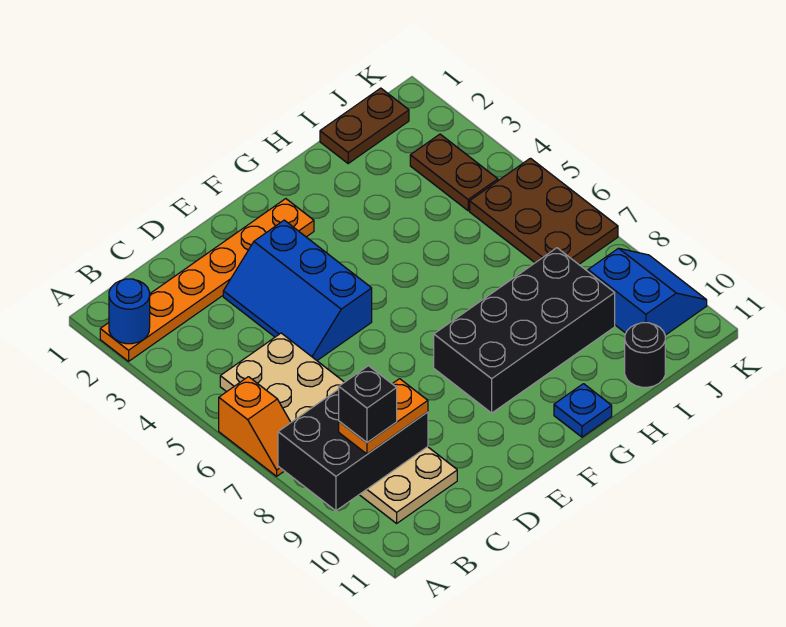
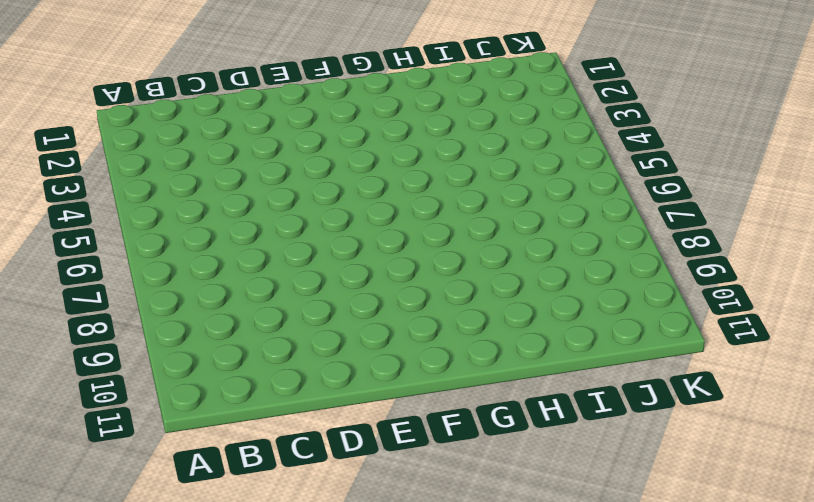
none -> orange 1x6 plate [100,199,314,361]
none -> orange 1x2 slope [219,377,291,476]
none -> tan 2x6 plate [220,333,457,523]

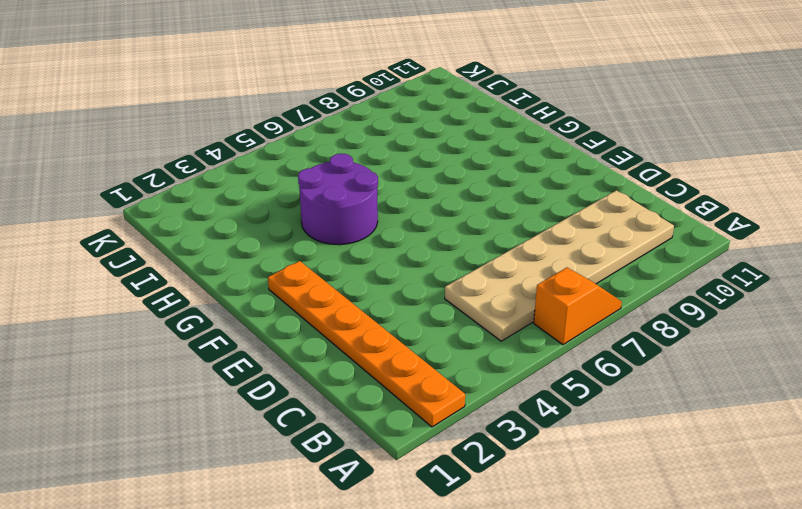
purple 2x2 round brick [298,154,378,245] -> none
none -> blue 2x3 slope [223,220,372,360]
none -> black 2x4 brick [434,248,615,413]
none -> blue 1x1 plate [554,384,612,437]

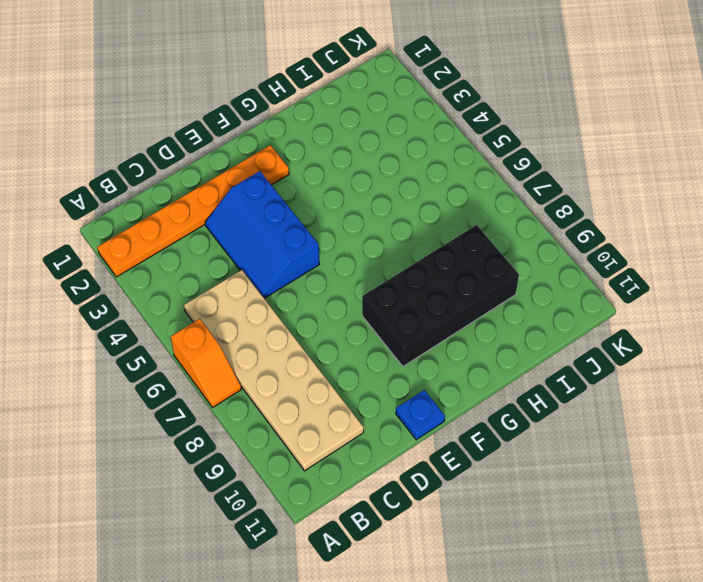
blue 1x1 plate [396,390,445,440] -> blue 1x1 plate moved to [554,384,612,437]
none -> brown 1x2 plate [320,88,409,163]
none -> black 1x1 round brick [625,323,665,387]
none -> brown 1x2 plate [410,134,498,211]

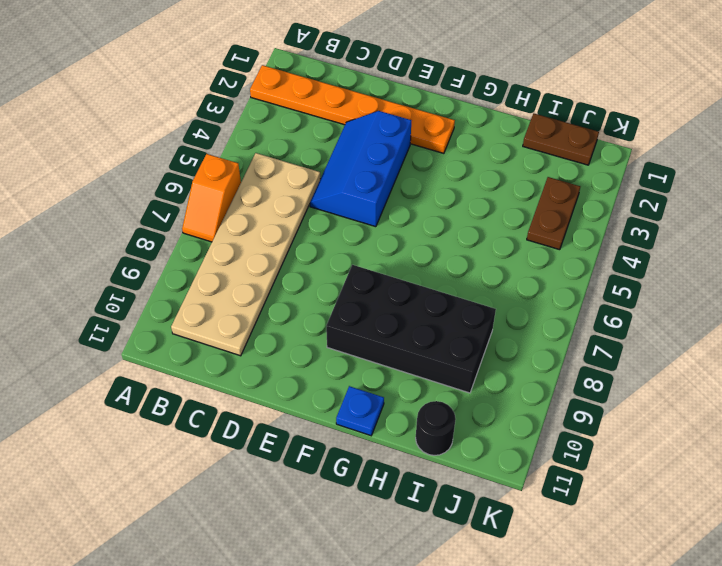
none -> brown 2x3 plate [470,158,618,264]
none -> blue 2x2 slope [588,248,707,335]
none -> blue 1x1 round brick [109,279,150,344]

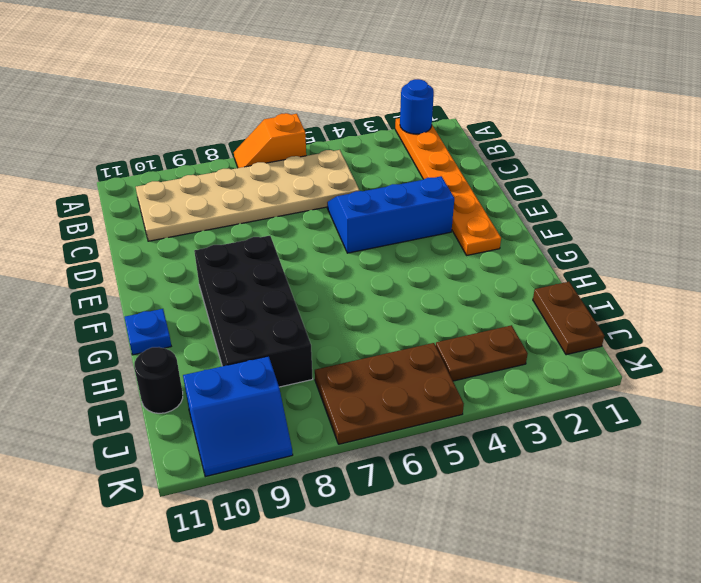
none -> black 2x3 brick [278,389,428,511]
none -> orange 1x2 plate [339,379,428,454]
none -> black 1x1 brick [339,366,397,443]

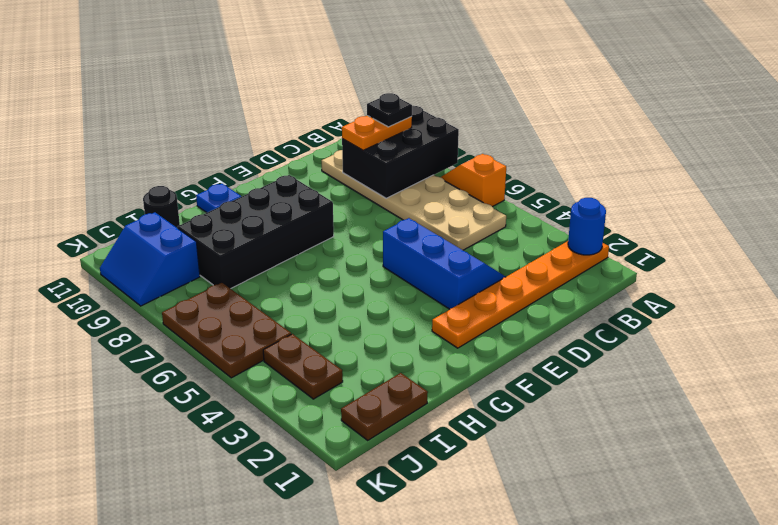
black 1x1 plate [367,93,412,127] -> black 1x1 brick [339,366,397,443]

